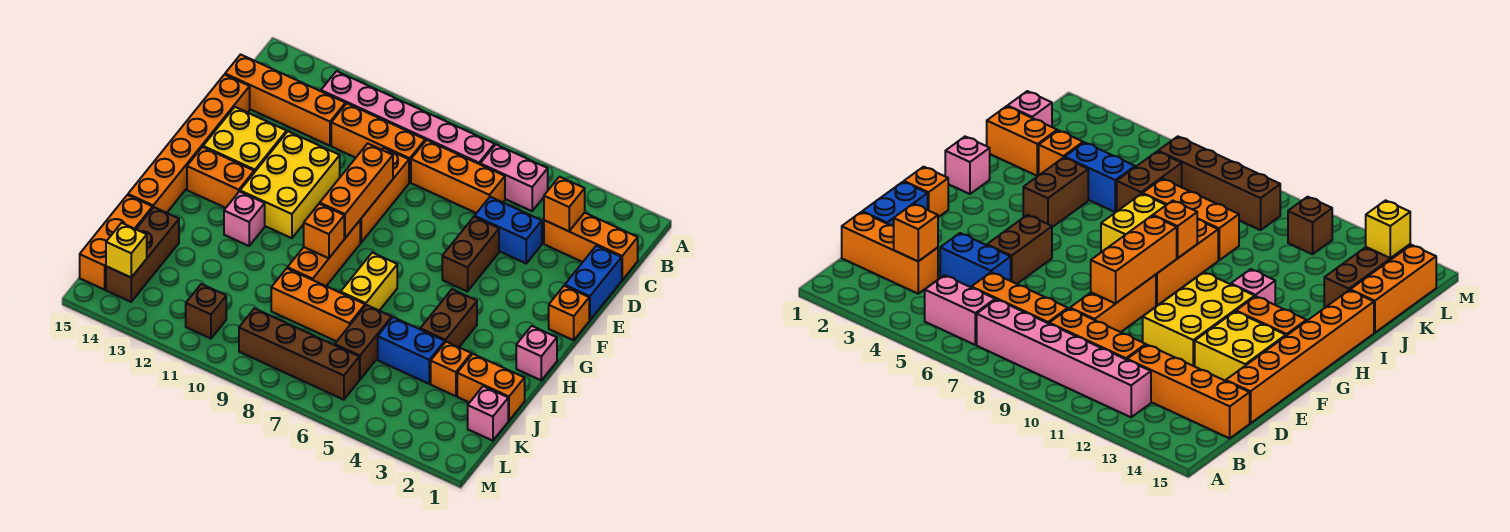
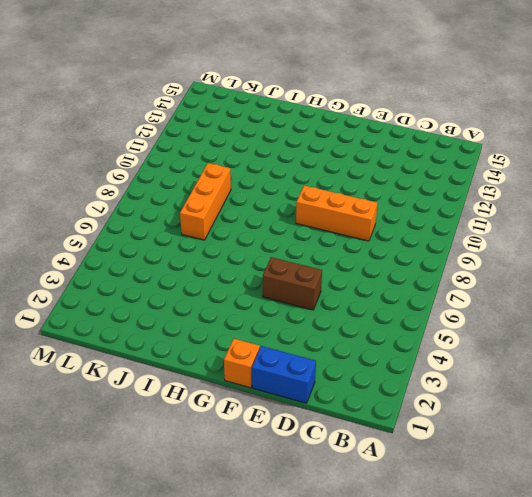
none -> pink 1x2 brick [480,145,548,211]
none -> pink 1x6 brick [321,71,495,164]
none -> orange 1x3 brick [544,213,638,280]
none -> orange 1x3 brick [411,140,505,213]

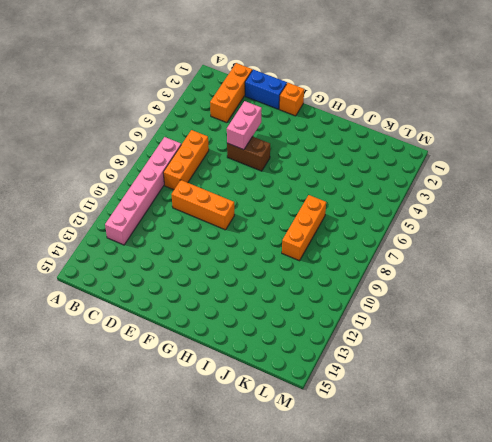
pink 1x2 brick [227,101,262,150] -> pink 1x2 brick moved to [480,145,548,211]
none -> orange 1x3 brick [331,104,425,182]
none -> orange 1x4 brick [225,55,345,146]
none -> blue 1x2 brick [475,197,542,263]
none -> orange 1x6 brick [128,75,250,213]

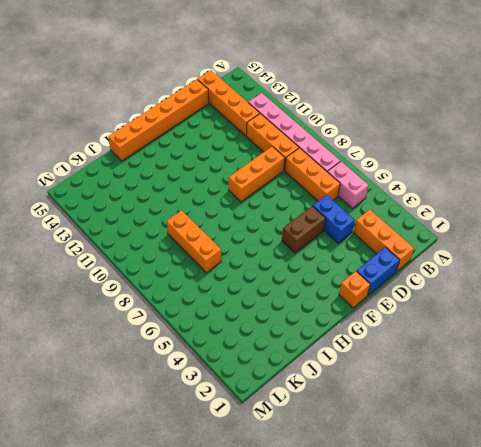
none -> yellow 2x3 brick [240,131,340,238]
none -> yellow 2x2 brick [203,107,287,172]
none -> orange 1x3 brick [287,221,360,286]
none -> orange 1x2 brick [187,147,254,208]

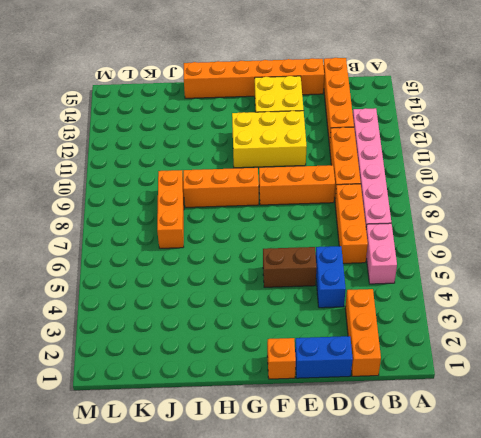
none -> orange 1x2 brick [187,147,254,208]
none -> pink 1x1 brick [516,326,557,380]
none -> brown 1x2 brick [420,289,477,347]
none -> yellow 1x2 brick [341,253,397,311]

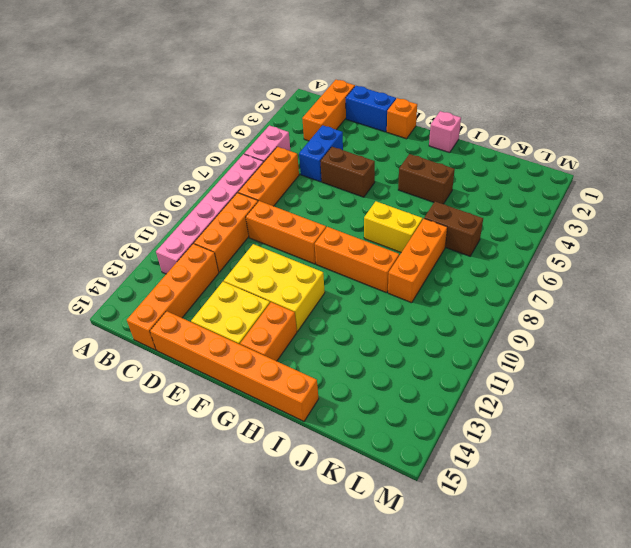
none -> pink 1x1 brick [224,192,265,246]
none -> orange 1x2 brick [457,354,525,421]
none -> orange 1x1 brick [431,342,471,396]
none -> blue 1x2 brick [378,317,445,384]

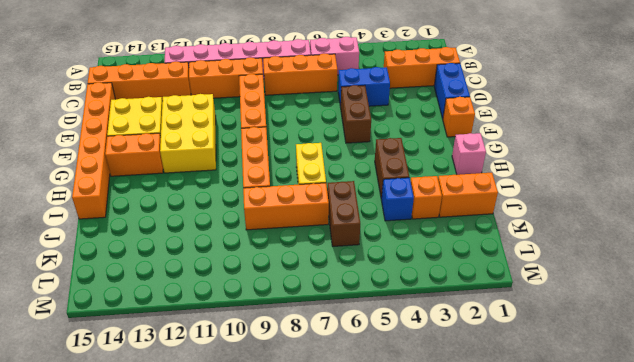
blue 1x1 brick [381,178,414,221] -> blue 1x2 brick [378,317,445,384]
none -> pink 1x1 brick [224,192,265,246]
none -> brown 1x3 brick [106,207,179,302]
none -> orange 1x3 brick [80,195,153,290]
none -> pink 1x1 brick [468,386,508,441]

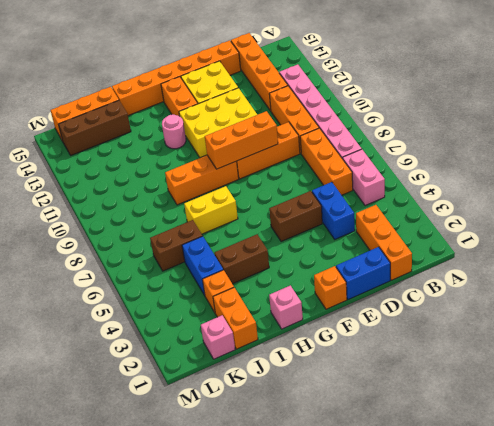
pink 1x1 round brick [162,114,186,149] -> pink 1x1 brick [224,192,265,246]
none -> orange 1x3 brick [271,268,365,341]
none -> brown 1x4 brick [239,308,359,400]
none -> brown 1x1 brick [186,284,226,339]
none -> orange 1x1 brick [544,177,585,231]

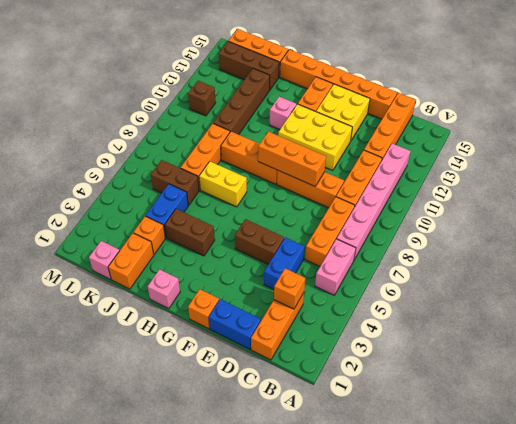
brown 1x4 brick [213,68,270,135] -> brown 1x4 brick moved to [239,308,359,400]
none -> orange 1x1 brick [304,204,344,258]
none -> yellow 1x1 brick [106,223,147,277]

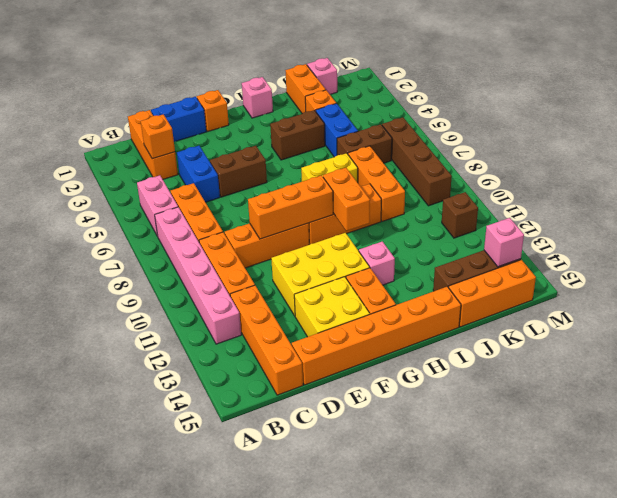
orange 1x2 brick [323,168,370,231] -> orange 1x1 brick [304,204,344,258]
pink 1x1 brick [484,218,524,267] -> yellow 1x1 brick [106,223,147,277]

